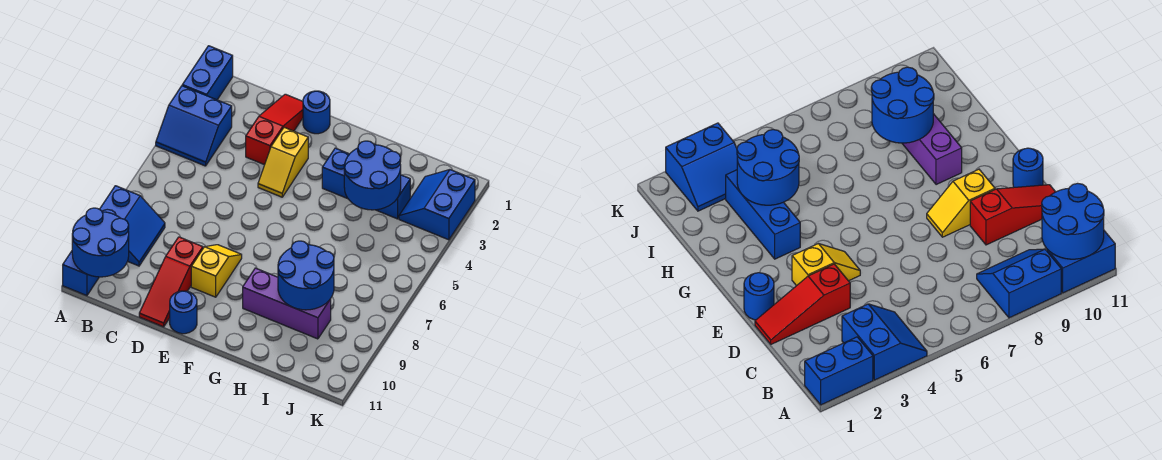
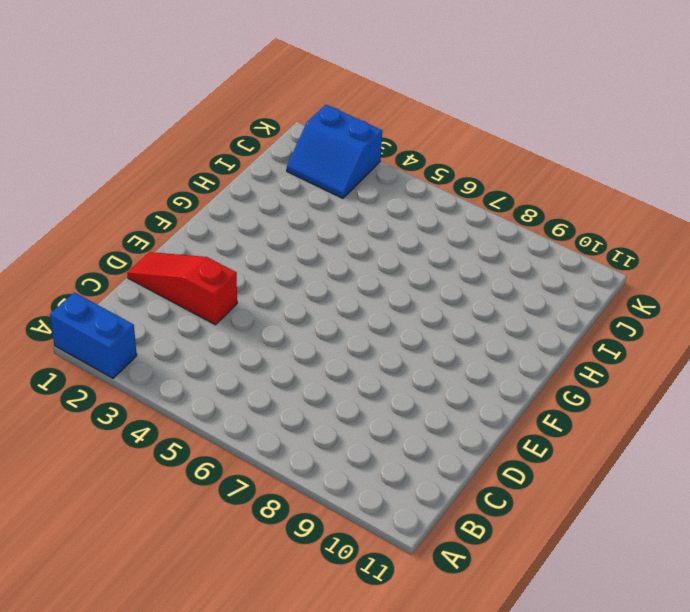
none -> blue 2x2 slope [156,86,232,166]
none -> blue 2x2 slope [100,186,165,266]
none -> blue 1x2 brick [63,251,99,296]

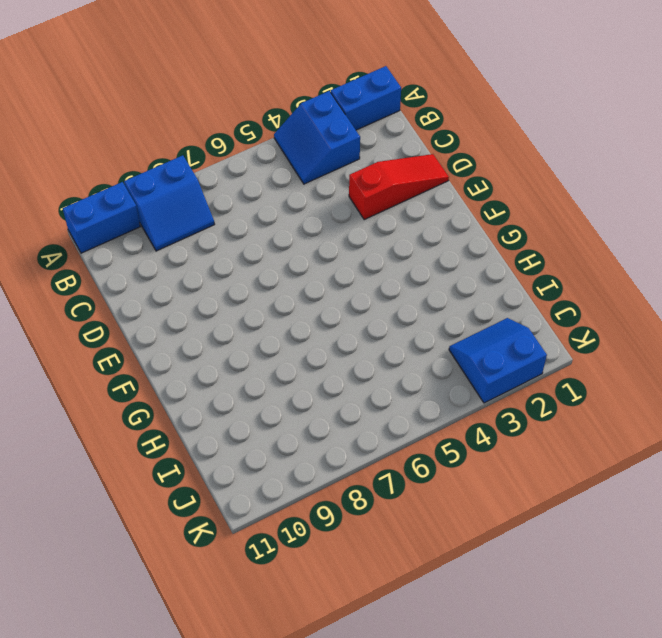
none -> red 1x3 slope [139,237,203,327]
none -> blue 1x1 round brick [303,91,330,134]
none -> yellow 1x2 slope [258,127,308,197]

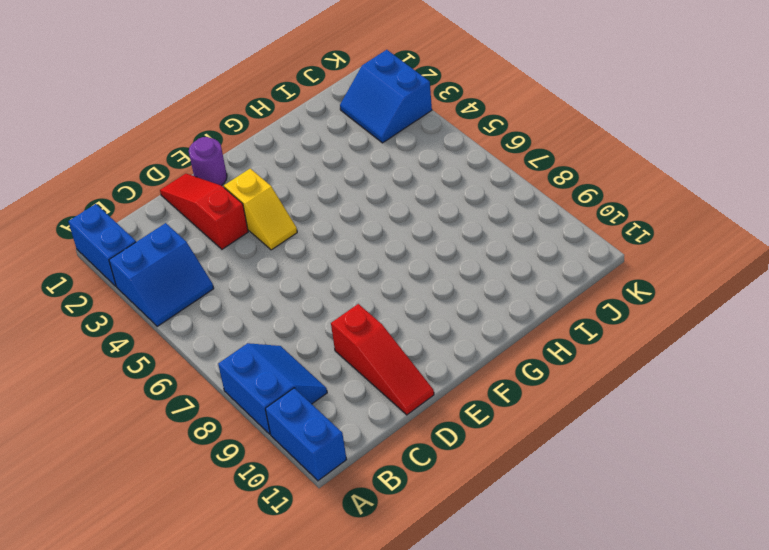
purple 1x1 round brick [189,137,227,186] -> blue 1x1 round brick [303,91,330,134]
none -> yellow 1x2 slope [191,245,242,297]
none -> blue 1x1 round brick [170,291,197,334]
none -> blue 1x3 brick [322,148,410,219]

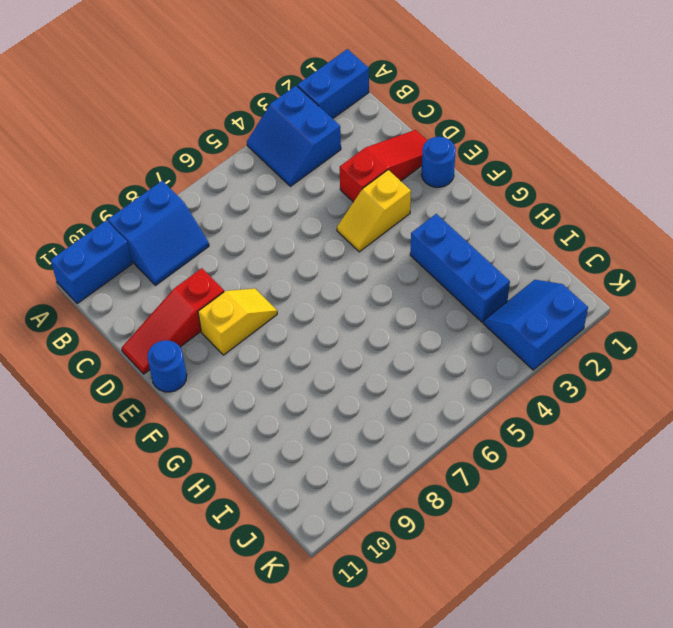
none -> purple 1x3 brick [243,268,331,339]
none -> blue 2x2 round brick [72,208,129,277]
none -> blue 2x2 round brick [344,141,401,210]

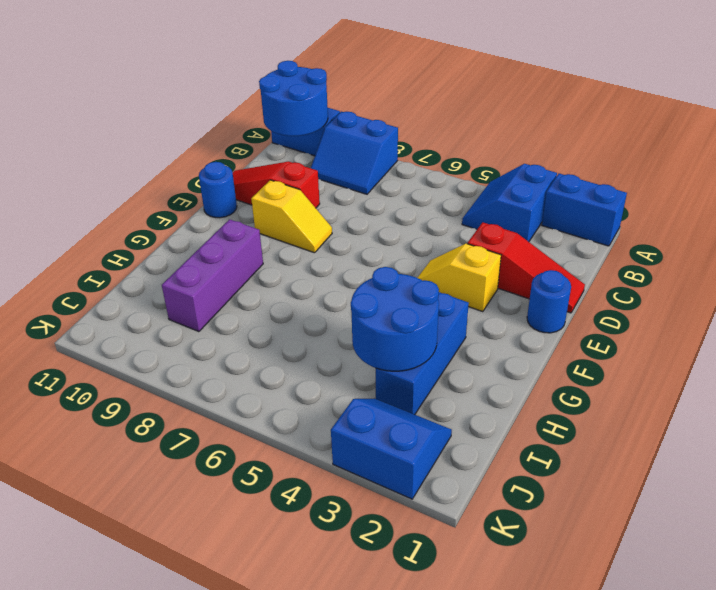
none -> blue 2x2 round brick [278,241,334,310]

